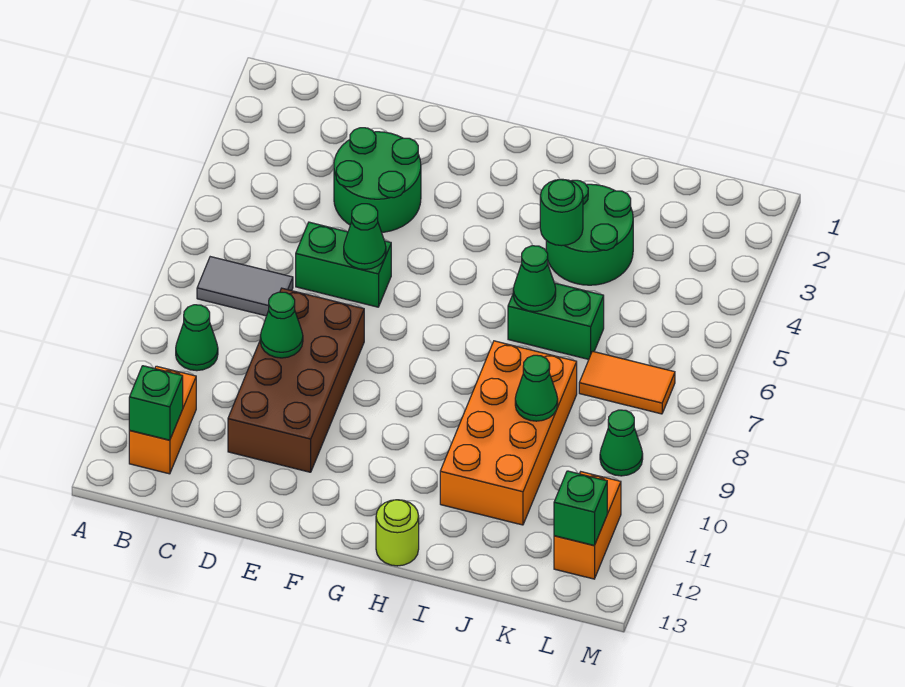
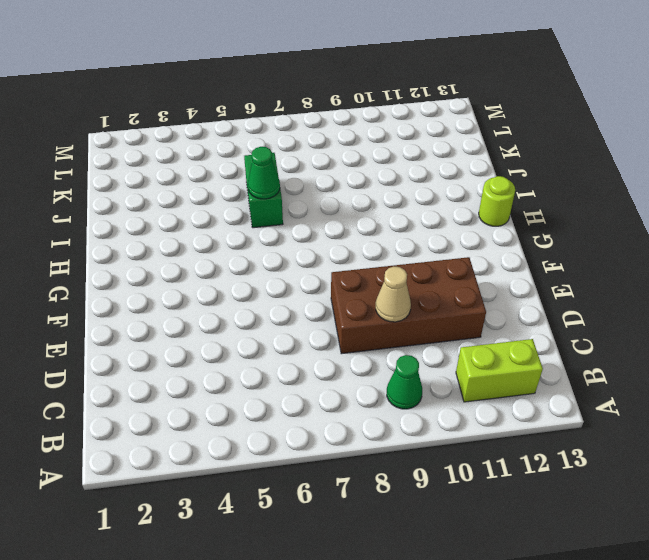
lime 1x2 brick [456,339,543,402] -> orange 1x2 brick [129,366,196,474]
tan 1x1 cone [376,267,411,322] -> green 1x1 cone [260,292,303,358]
none -> grey 1x2 tile [197,257,293,316]
none -> green 2x2 round brick [334,128,421,232]
none -> green 1x2 brick [296,222,391,307]

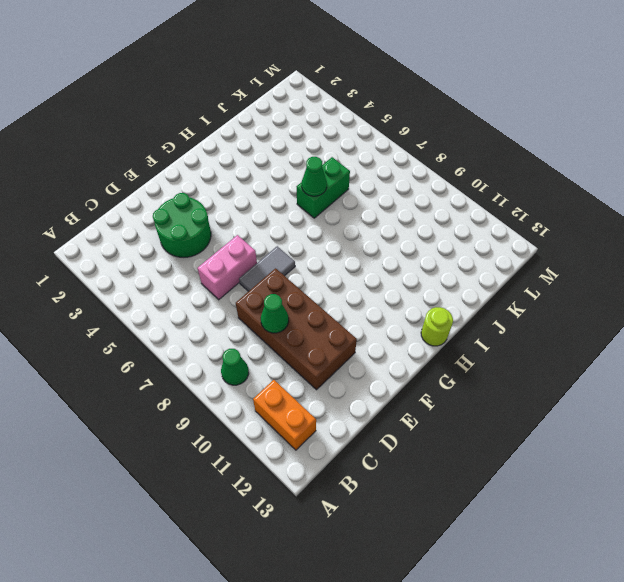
pink 1x2 brick [197,235,257,300] -> green 1x2 brick [296,222,391,307]
grey 1x2 tile [239,246,295,291] -> grey 1x2 tile moved to [197,257,293,316]
none -> green 2x2 round brick [546,180,633,285]
none -> orange 2x4 brick [440,341,577,525]
none -> orange 1x2 tile [579,351,675,414]

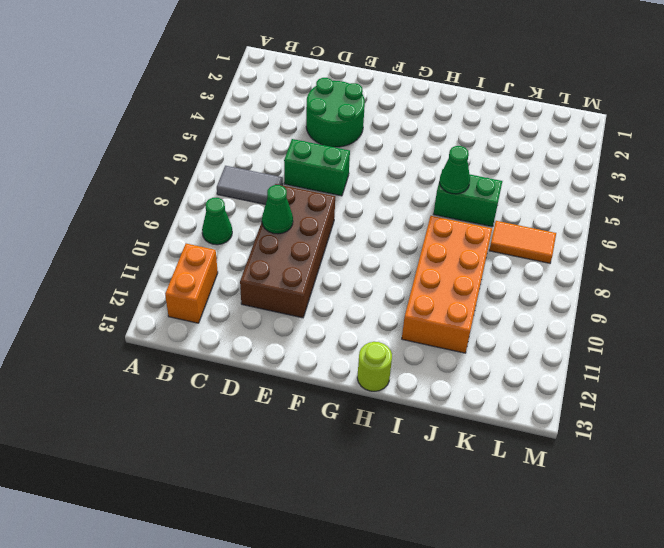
none -> green 2x2 round brick [546,180,633,285]
none -> green 1x1 cone [600,410,643,476]
none -> orange 1x2 brick [554,472,621,579]

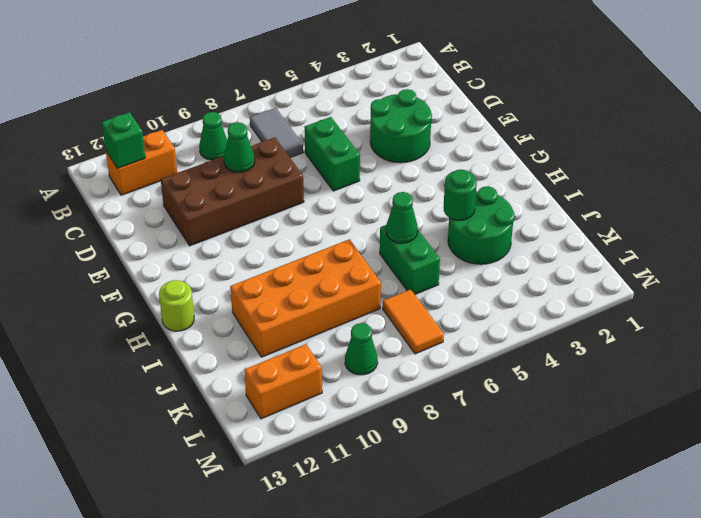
none -> green 1x1 cone [344,204,386,269]
none -> green 1x1 cone [515,355,558,421]
none -> green 1x1 brick [554,471,607,546]

